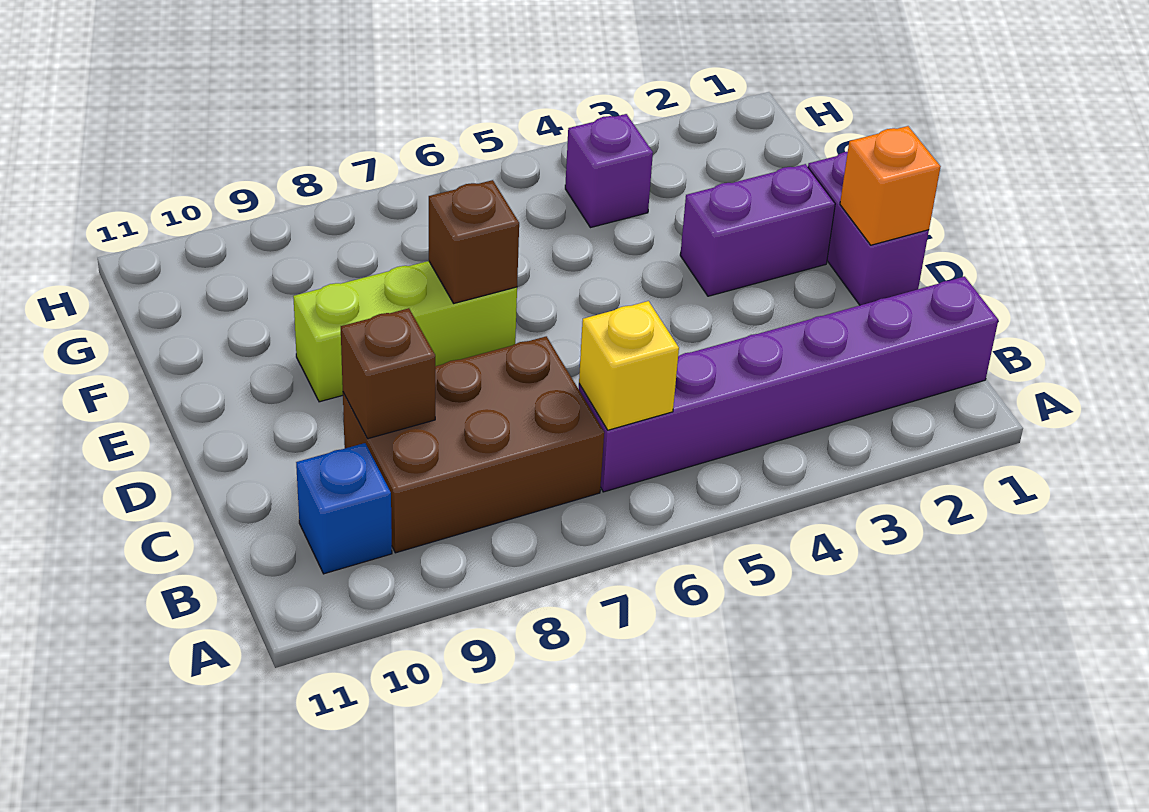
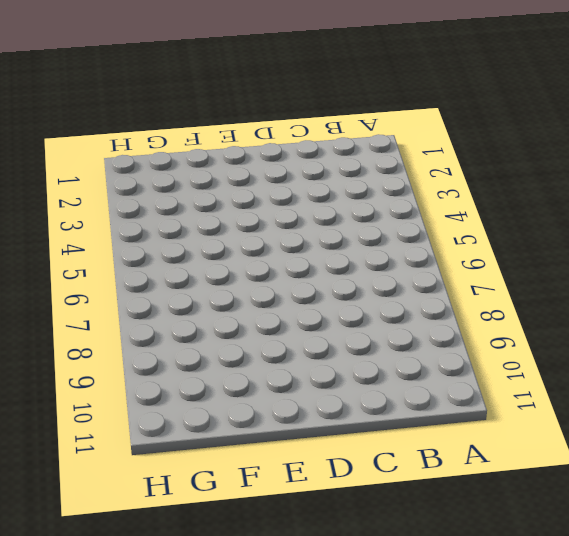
none -> purple 1x6 brick [578,276,998,492]
none -> brown 2x3 brick [343,336,604,553]

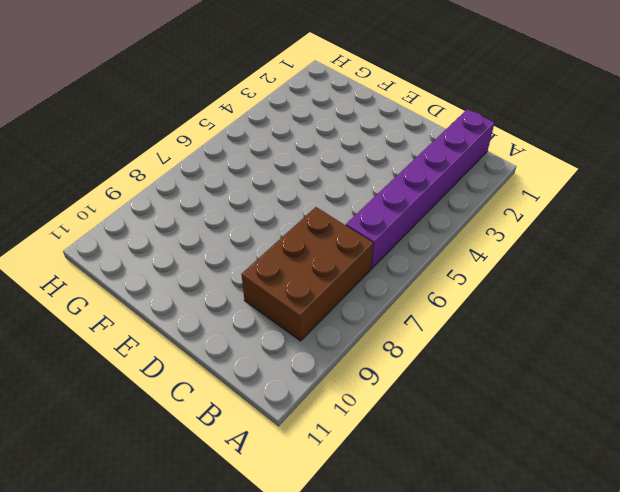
none -> blue 1x1 brick [296,443,392,574]
none -> purple 1x2 brick [808,152,929,305]

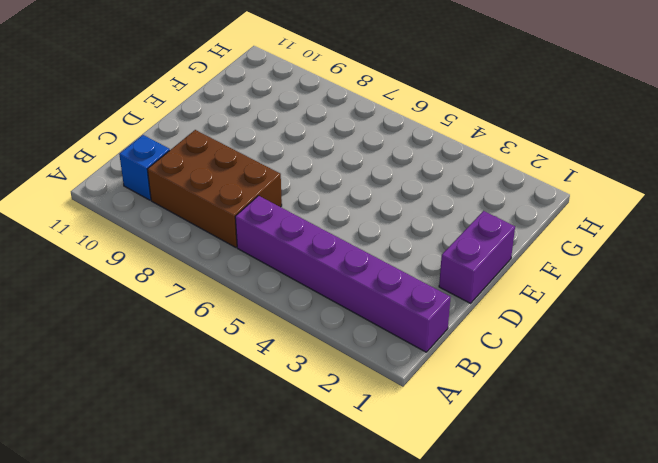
none -> purple 1x2 brick [680,164,835,296]
none -> lime 1x3 brick [293,261,517,402]

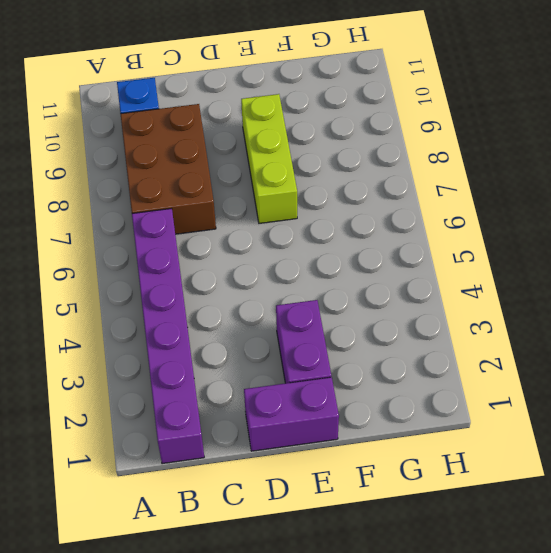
none -> purple 1x1 brick [565,114,653,228]
none -> yellow 1x1 brick [579,301,679,430]

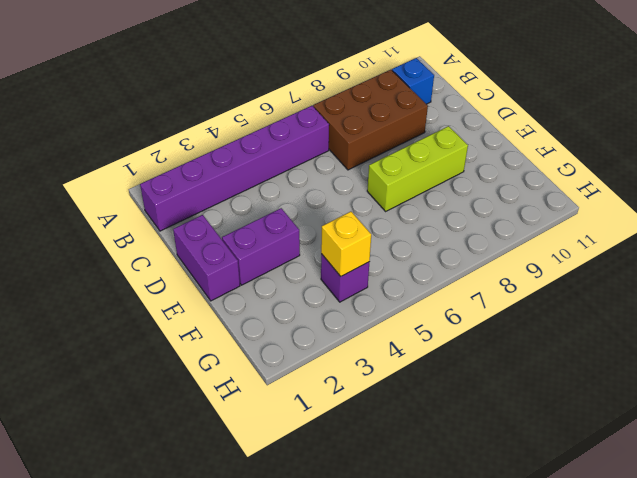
yellow 1x1 brick [321,212,371,276] -> yellow 1x1 brick moved to [579,301,679,430]
none -> brown 1x1 brick [341,308,435,439]
none -> orange 1x1 brick [840,126,941,245]

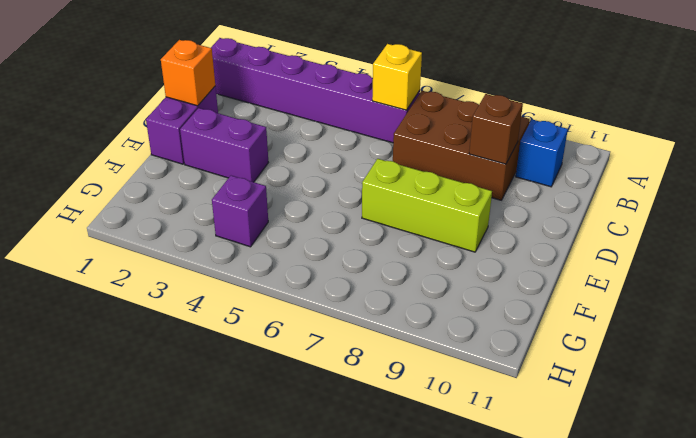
none -> brown 1x1 brick [429,180,519,303]

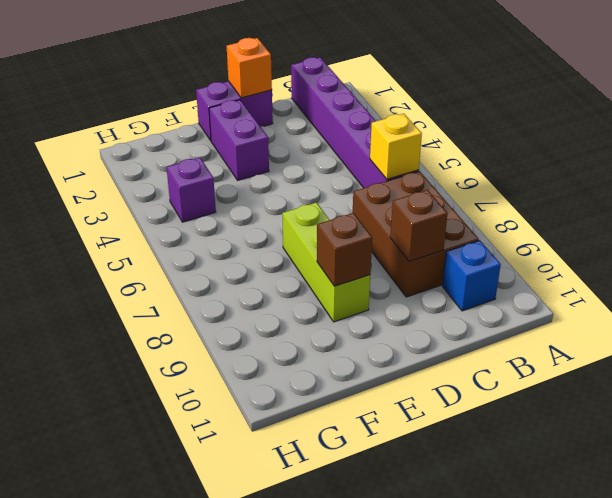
brown 1x1 brick [317,213,372,286] -> brown 1x1 brick moved to [429,180,519,303]

